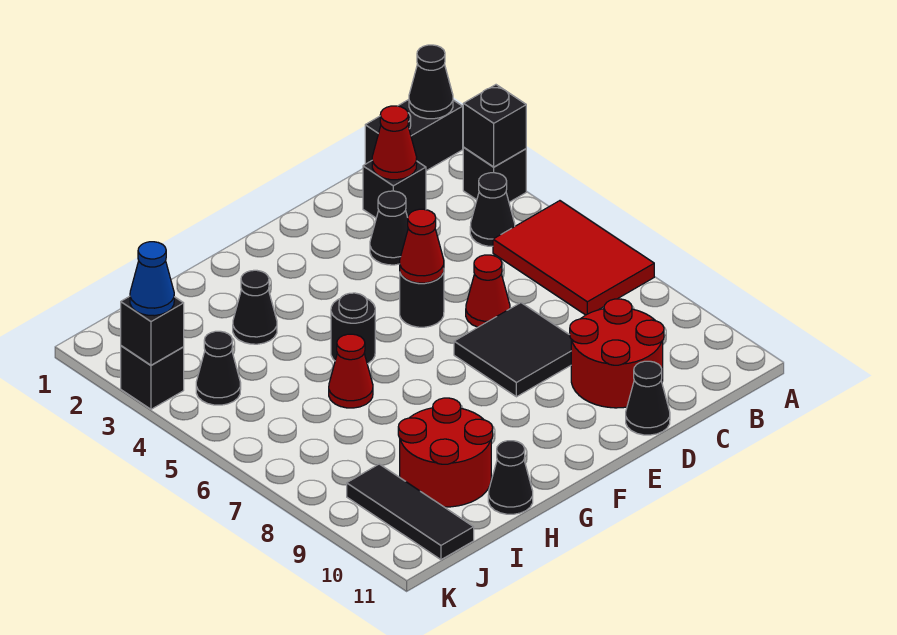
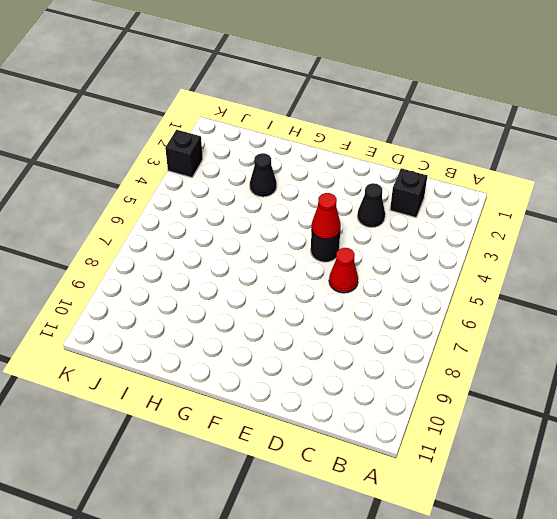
none -> black 1x2 brick [365,100,463,171]
none -> black 1x1 brick [463,148,526,202]
none -> red 2x3 tile [493,201,654,315]

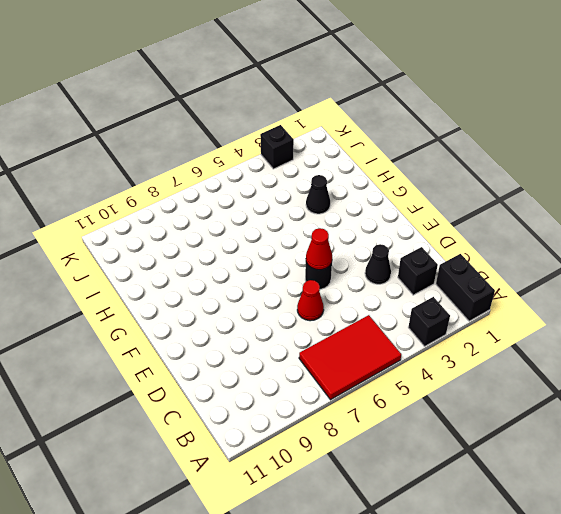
none -> black 1x1 cone [470,173,515,246]
none -> red 2x2 round brick [570,299,664,408]
none -> black 2x2 tile [454,303,572,397]

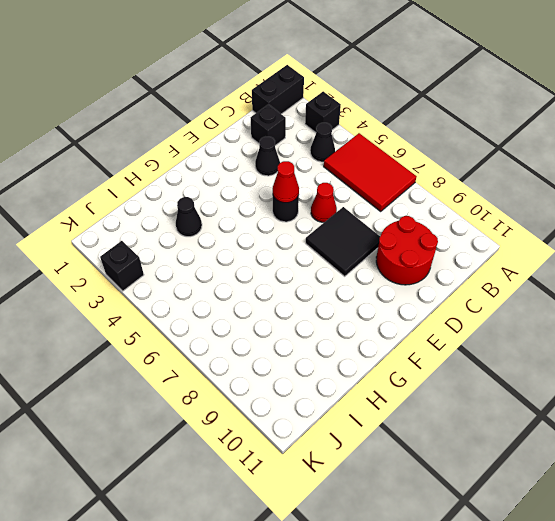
none -> black 1x1 cone [626,361,670,435]
none -> black 1x1 round brick [331,293,375,364]
none -> red 1x1 cone [329,334,373,408]

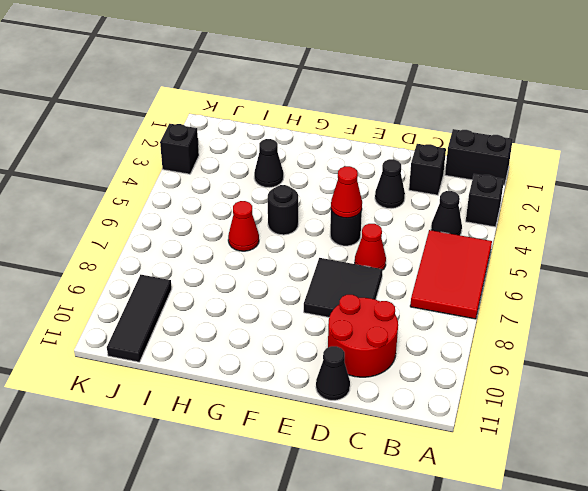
none -> red 2x2 round brick [398,398,493,507]
none -> black 1x1 cone [488,441,533,514]
none -> black 1x1 cone [196,331,241,405]

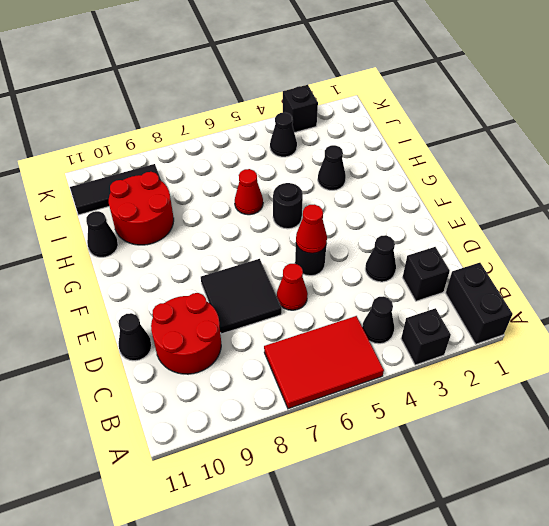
none -> black 1x1 cone [409,45,453,119]
none -> black 1x1 brick [463,85,526,167]
none -> red 1x1 cone [372,106,417,180]

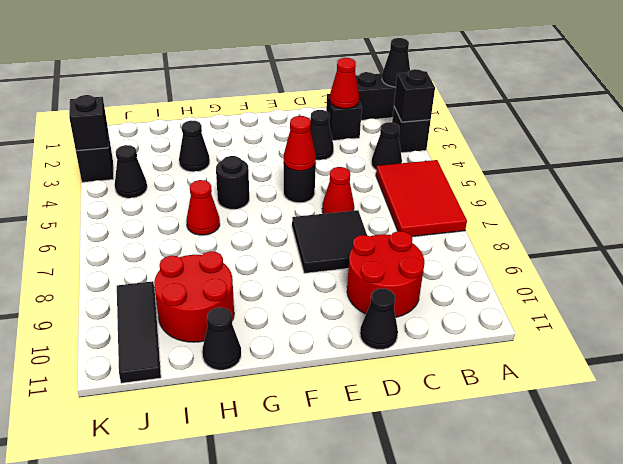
none -> blue 1x1 cone [130,242,174,316]

